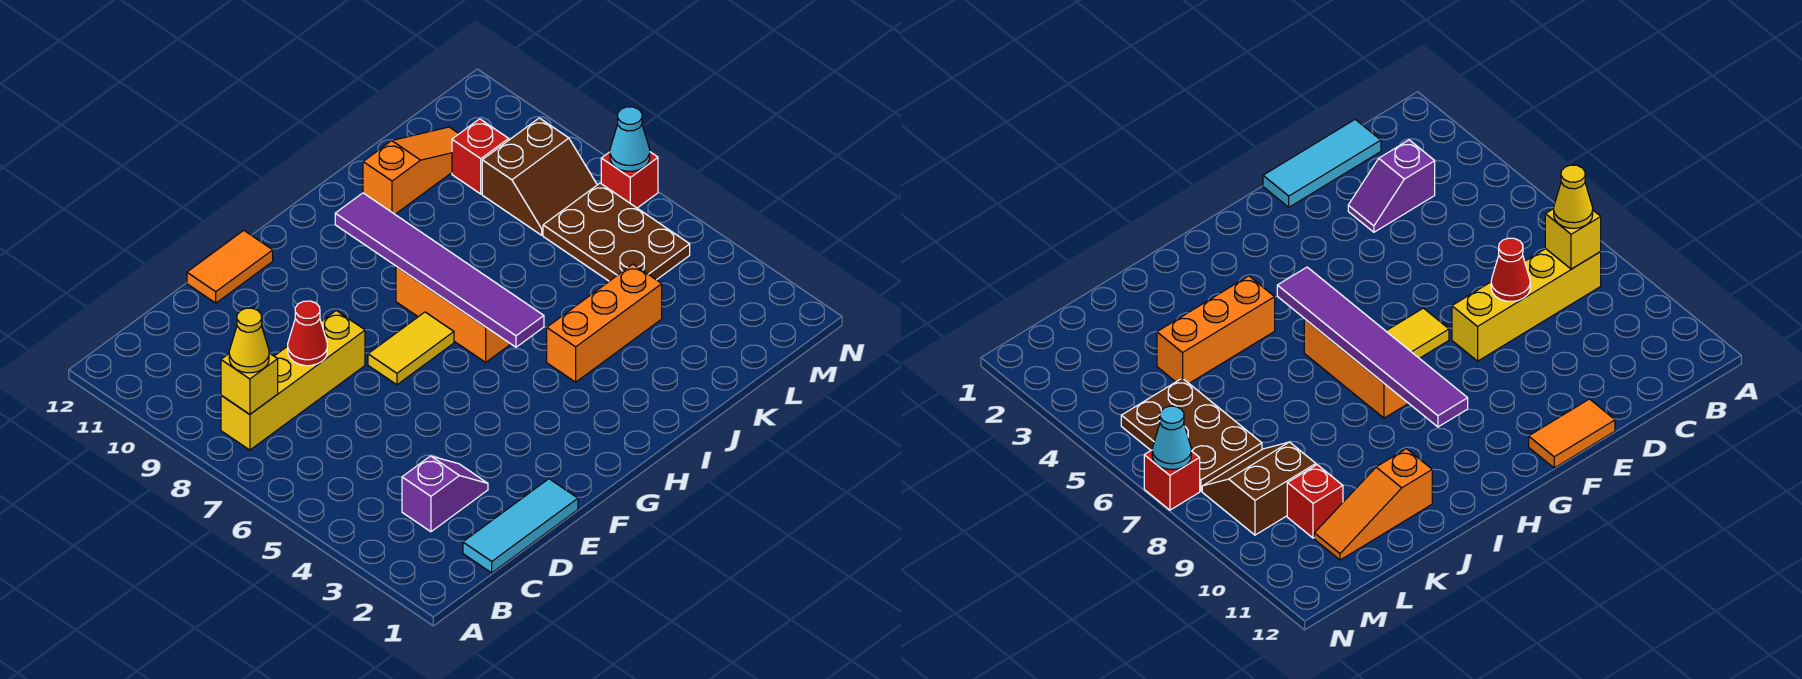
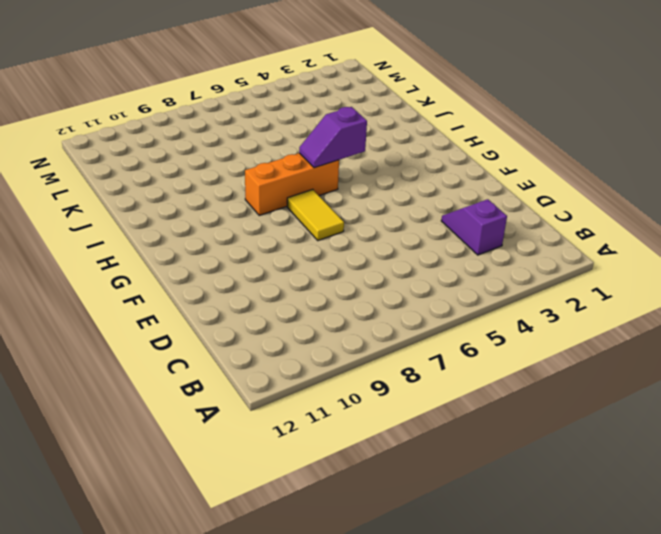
purple 1x2 slope [299,107,367,168] -> purple 1x6 tile [335,193,544,347]
none -> yellow 1x4 brick [221,311,365,450]
none -> cyan 1x3 tile [463,479,578,573]
none -> orange 1x2 tile [187,230,273,303]

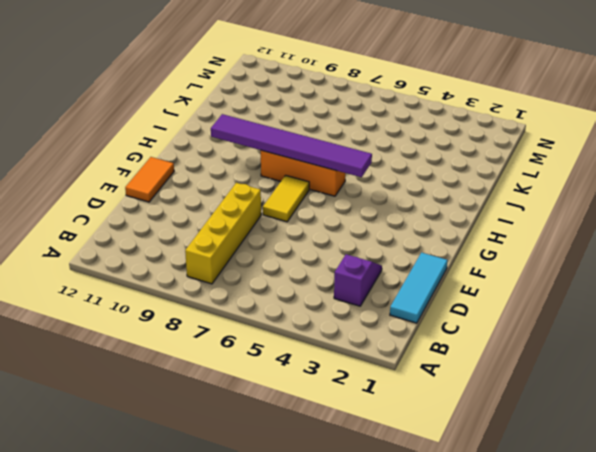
none -> orange 1x3 brick [547,264,662,382]
none -> orange 1x3 slope [363,127,459,214]
none -> brown 2x3 plate [543,183,690,281]

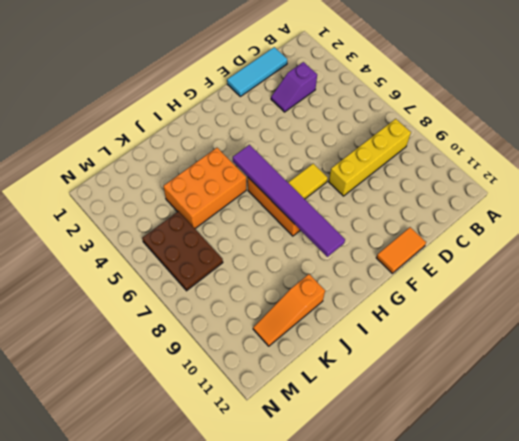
orange 2x3 brick [163,148,246,228] -> orange 1x3 brick [547,264,662,382]
none -> brown 2x2 slope [482,118,597,235]
none -> red 1x1 brick [452,119,509,194]
none -> red 1x1 brick [601,152,658,208]

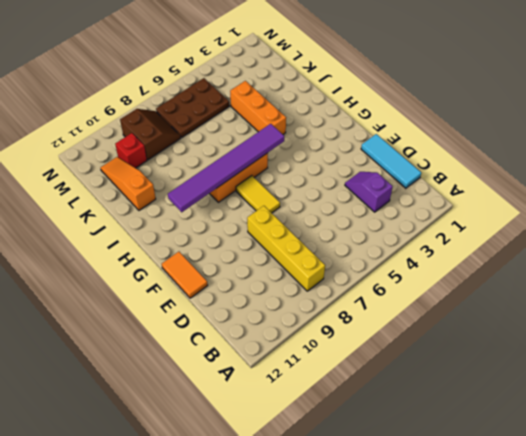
none -> red 1x1 brick [601,152,658,208]
none -> yellow 1x1 brick [221,353,278,414]
none -> red 1x1 cone [288,301,327,366]

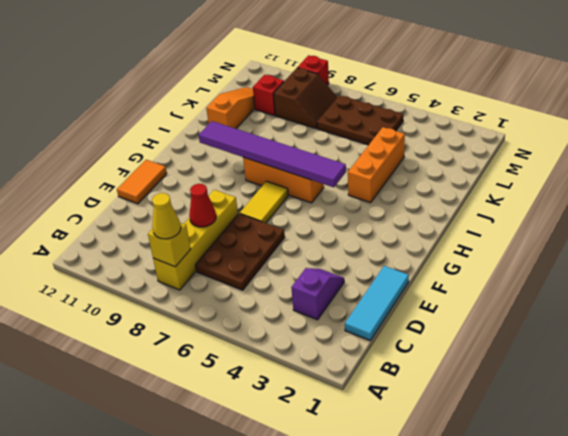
brown 2x3 plate [196,213,285,290] -> none
red 1x1 brick [297,55,329,85] -> red 1x1 brick moved to [601,152,658,208]
none -> cyan 1x1 cone [610,107,650,171]

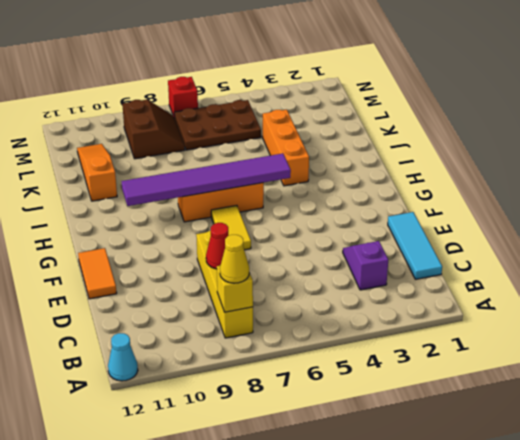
cyan 1x1 cone [108,333,138,381] -> cyan 1x1 cone moved to [610,107,650,171]
none -> red 1x1 brick [452,119,509,194]

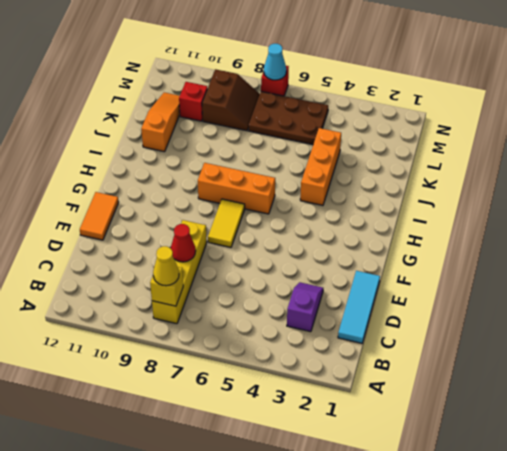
none -> purple 1x6 tile [335,193,544,347]

